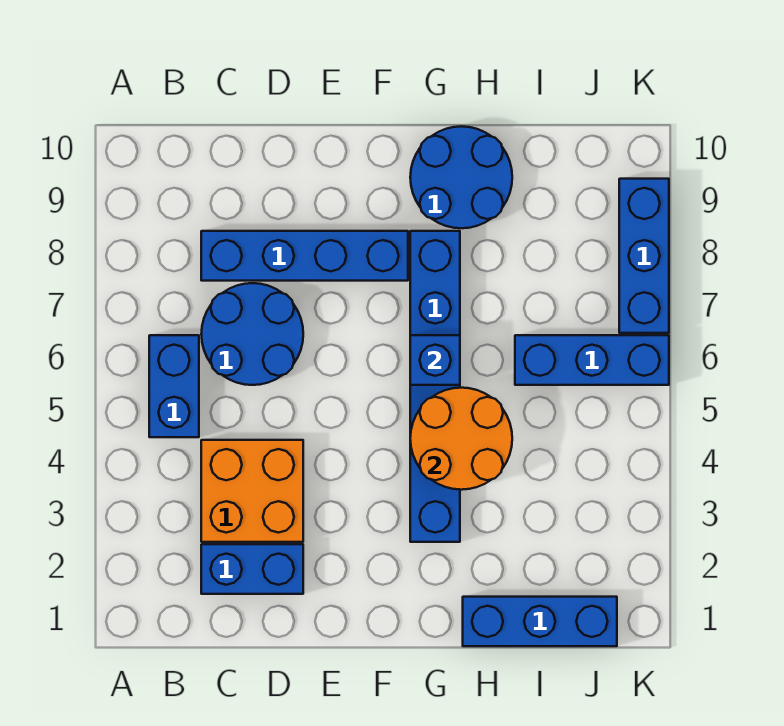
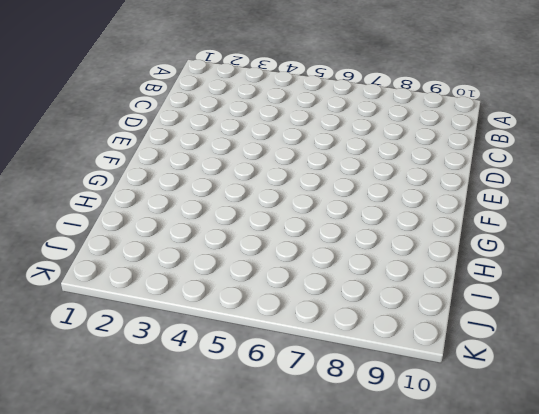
none -> blue 1x2 brick [149,335,199,437]
none -> blue 1x2 brick [201,544,303,594]
none -> orange 2x2 brick [201,440,303,542]

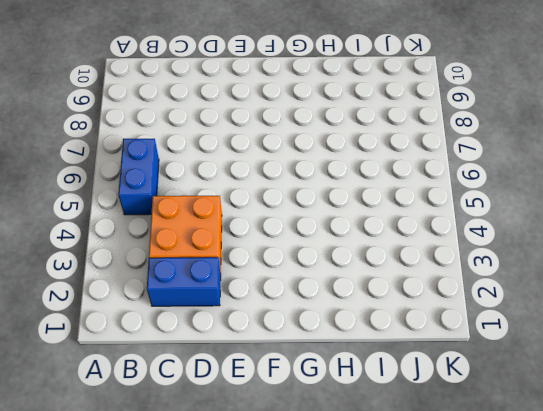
none -> blue 2x2 round brick [201,283,303,385]
none -> blue 1x4 brick [201,231,408,281]
none -> blue 1x6 brick [410,231,460,542]

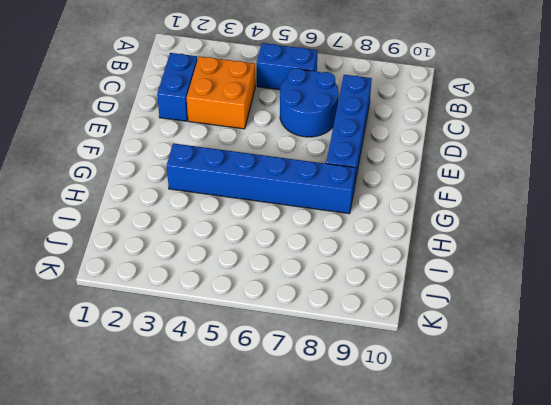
none -> blue 2x2 round brick [410,126,512,228]
none -> blue 1x3 brick [463,597,617,646]
none -> blue 1x3 brick [515,335,669,385]

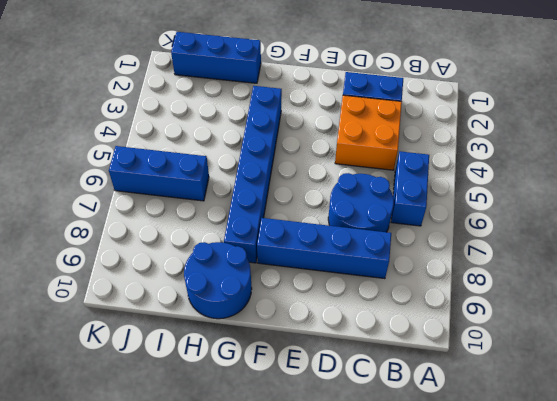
none -> blue 1x3 brick [619,179,669,333]
none -> orange 2x2 round brick [410,388,512,490]
none -> blue 1x1 brick [410,335,460,385]

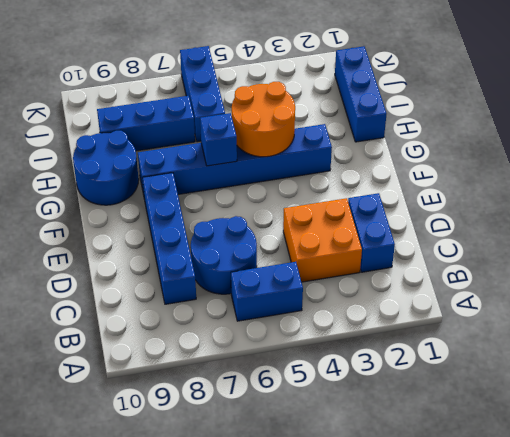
blue 1x3 brick [97,96,195,151] -> blue 1x3 brick moved to [619,179,669,333]

